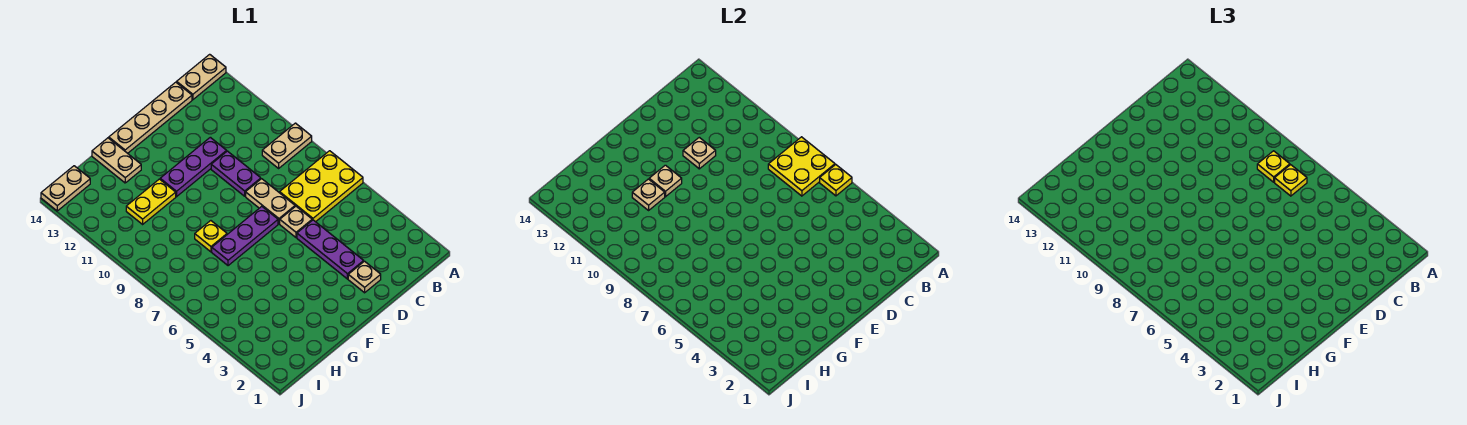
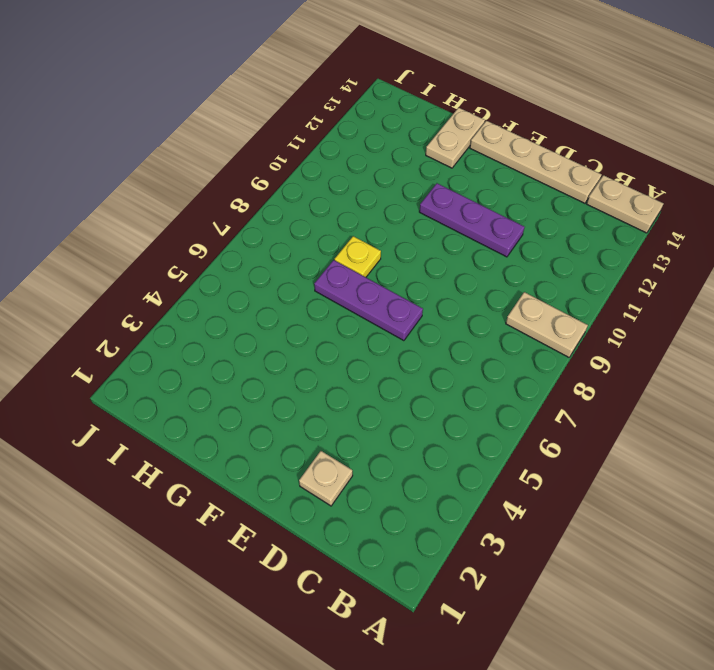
none -> yellow 2x3 plate [280,151,363,222]
none -> purple 1x3 plate [297,220,364,279]
none -> tan 1x1 plate [280,206,312,238]

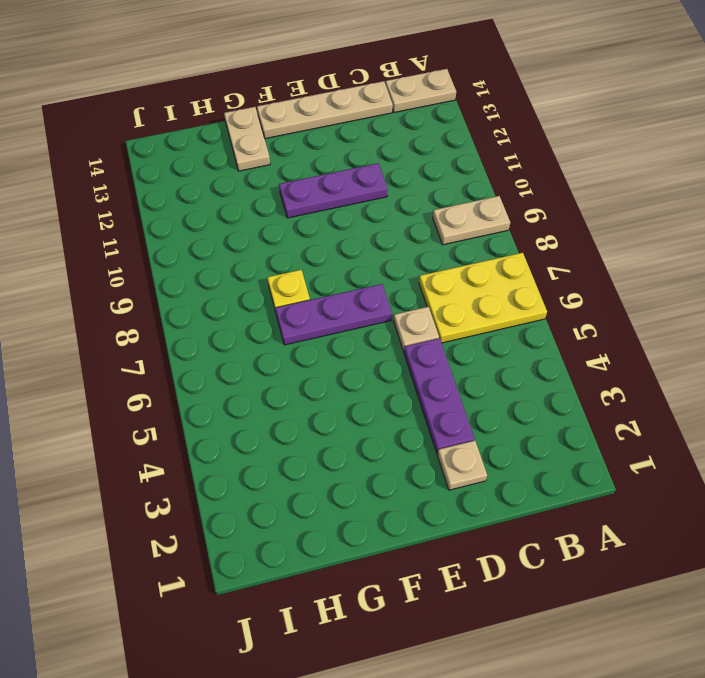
none -> tan 1x2 plate [246,179,295,224]
none -> purple 1x2 plate [211,151,261,196]
none -> yellow 1x2 plate [126,179,176,224]

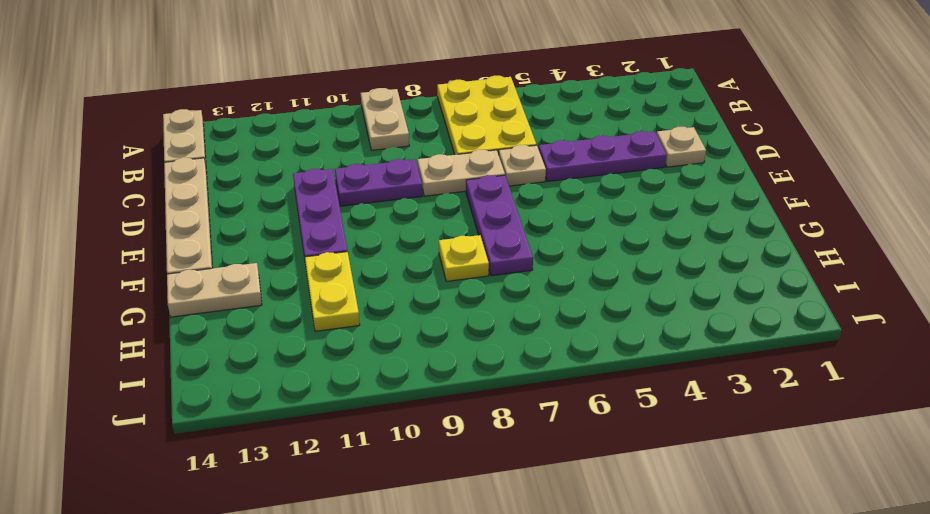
none -> tan 1x2 plate [41,166,90,211]
none -> yellow 1x1 plate [820,165,852,196]
none -> yellow 2x2 plate [768,137,835,196]

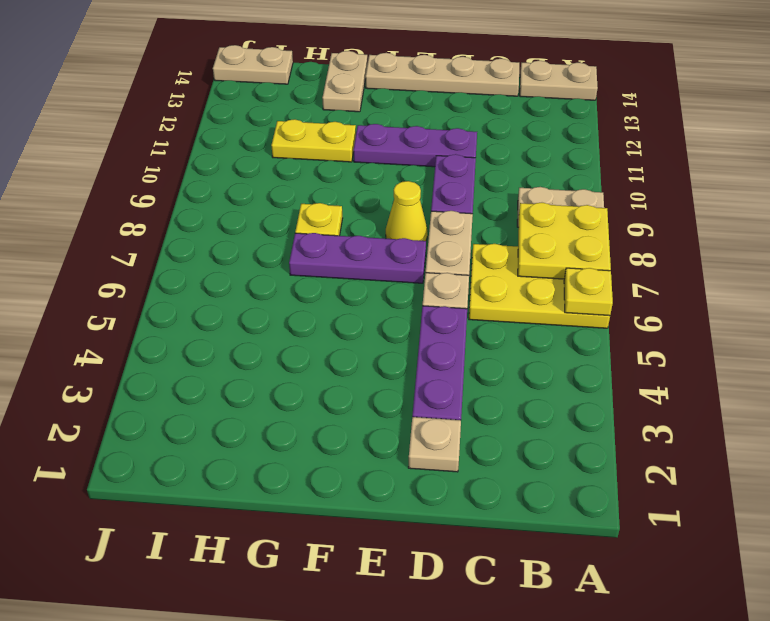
yellow 1x1 cone [386,181,427,241] -> none
none -> tan 1x1 plate [683,137,716,169]
none -> tan 1x1 plate [649,165,682,197]
none -> tan 1x1 plate [632,179,665,210]

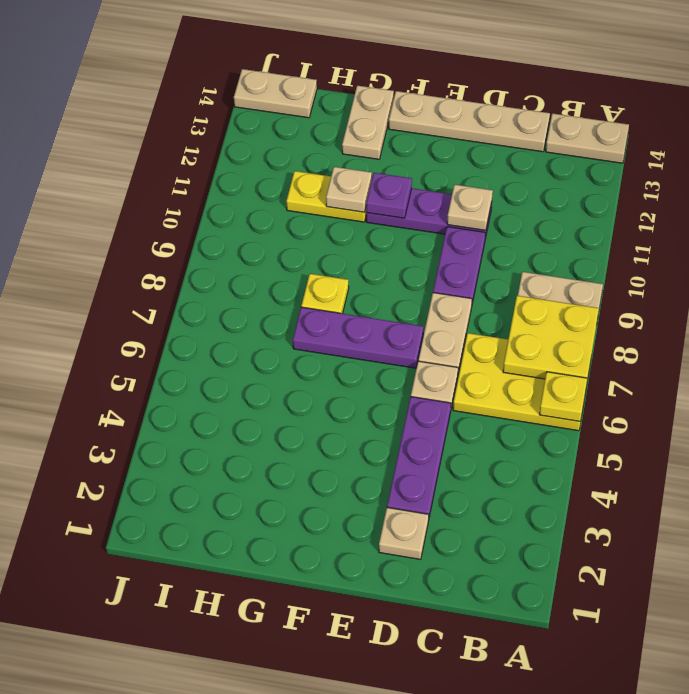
purple 1x1 plate [366,173,412,218] -> tan 1x1 plate [649,165,682,197]
none -> yellow 1x1 plate [1275,165,1307,196]
none -> yellow 1x1 plate [1257,151,1290,182]

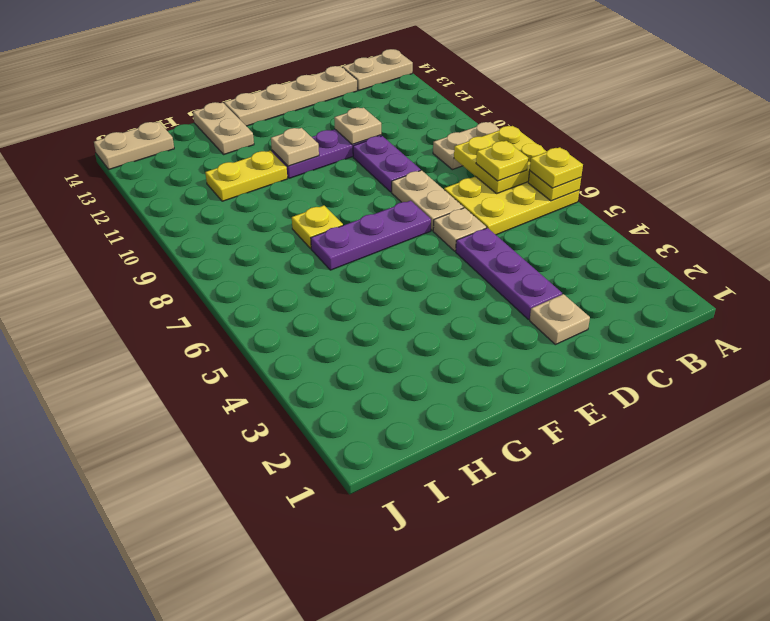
yellow 1x1 plate [530,147,583,188] -> yellow 1x1 plate moved to [1257,151,1290,182]
none -> tan 1x1 plate [632,179,665,210]

